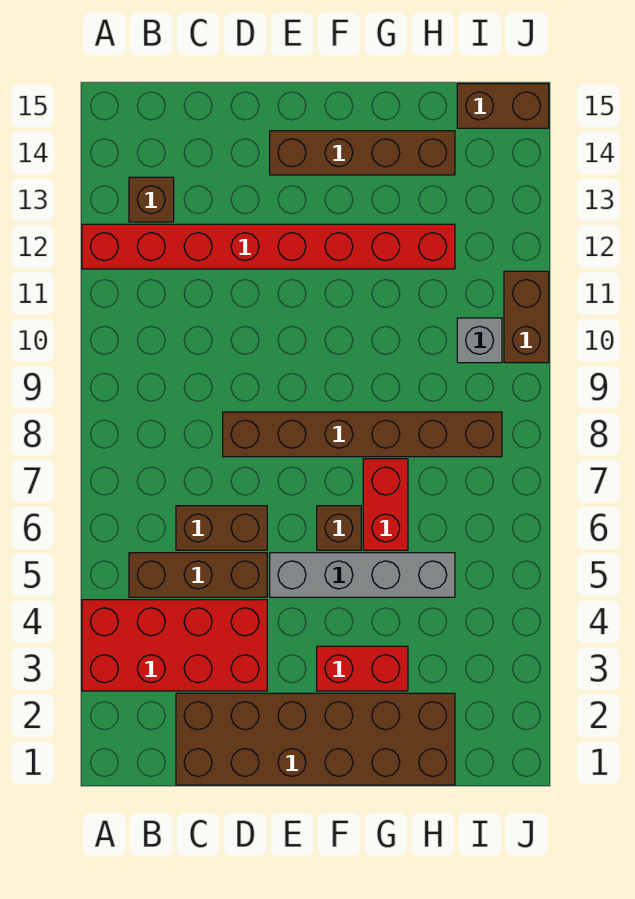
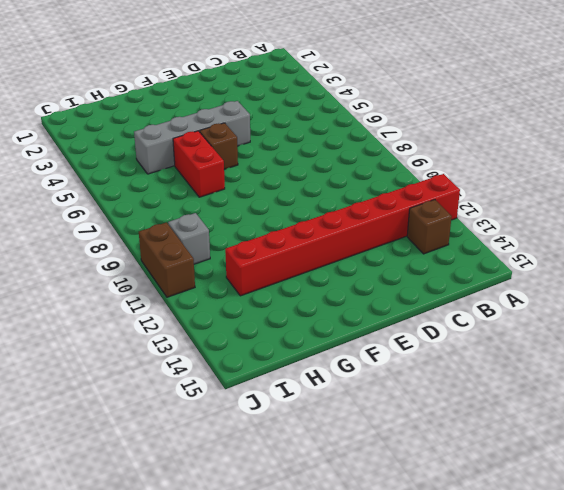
none -> red 2x4 brick [82,600,267,691]
none -> brown 1x3 brick [129,553,267,597]
none -> brown 2x6 brick [176,693,455,785]

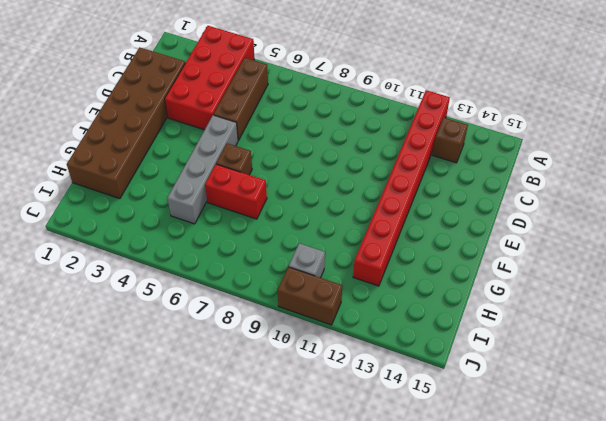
none -> brown 1x2 brick [176,506,267,550]
none -> brown 1x6 brick [223,412,502,457]
none -> brown 1x4 brick [270,131,455,175]

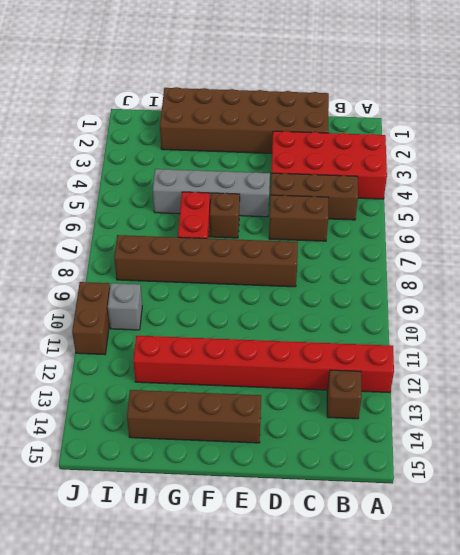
none -> red 1x2 brick [317,646,408,691]
none -> brown 1x2 brick [457,84,549,128]

